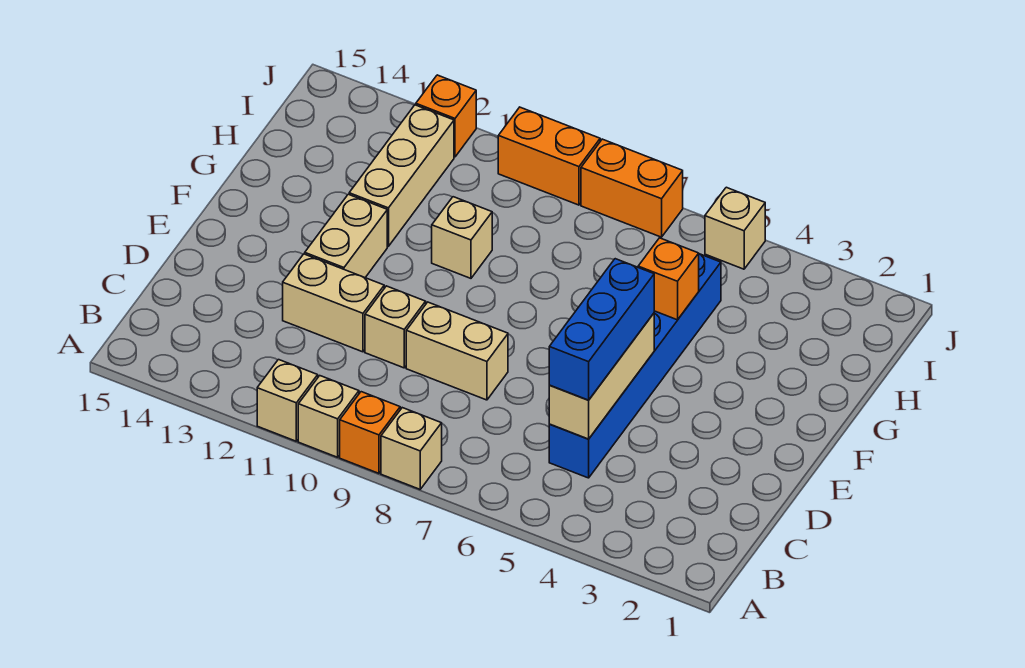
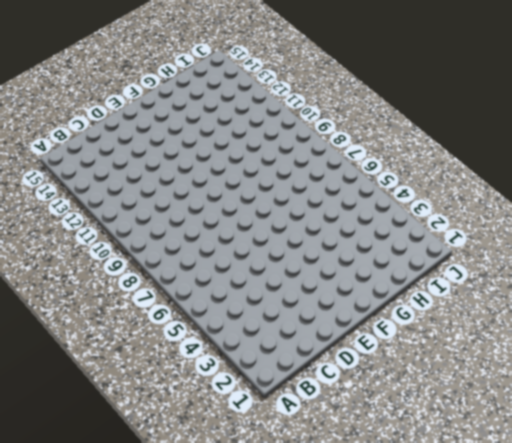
none -> tan 1x1 brick [381,408,442,489]
none -> orange 1x1 brick [340,392,400,473]
none -> tan 1x1 brick [298,376,359,457]

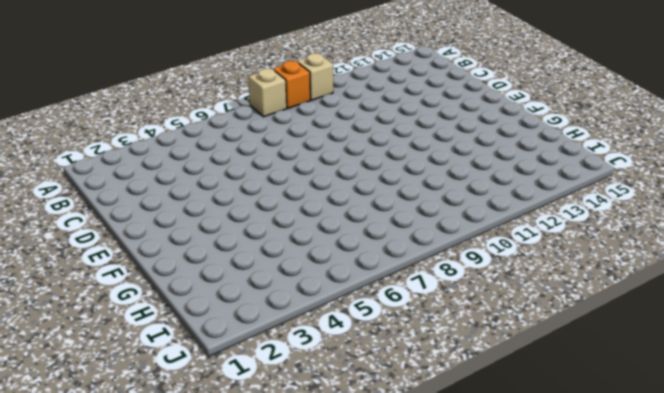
none -> tan 1x1 brick [257,360,318,441]
none -> blue 1x6 brick [549,254,721,478]
none -> tan 1x2 brick [406,302,508,400]

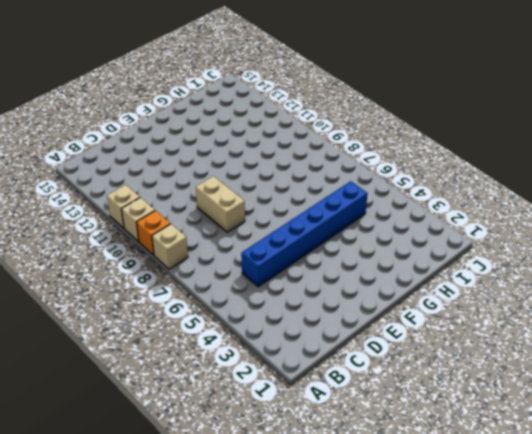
none -> tan 1x1 brick [365,286,426,368]
none -> tan 1x2 brick [283,254,384,352]
none -> tan 1x2 brick [305,194,387,277]

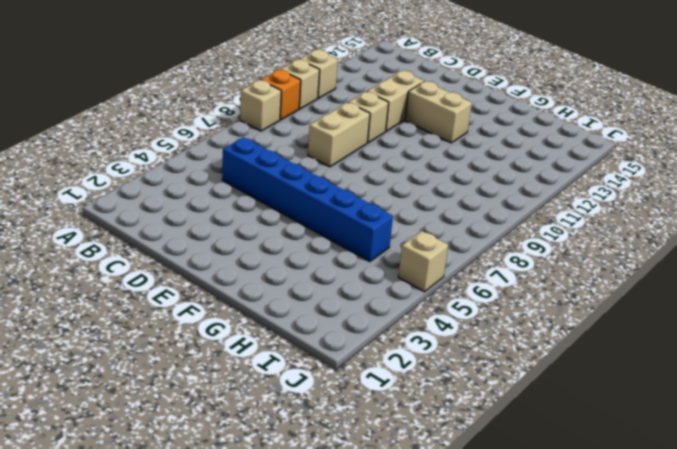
none -> tan 1x1 brick [432,197,492,278]
none -> tan 1x3 brick [349,105,454,246]
none -> orange 1x2 brick [581,139,683,237]

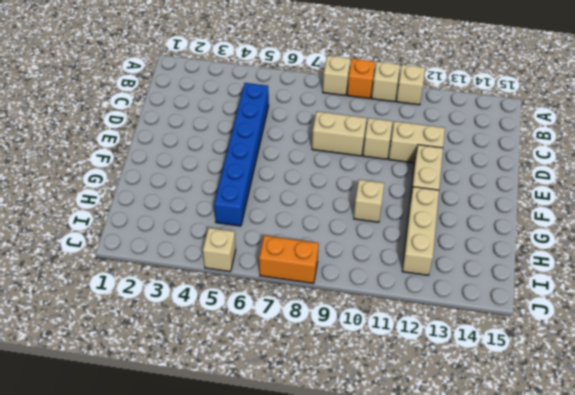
none -> orange 1x2 brick [498,107,600,205]
none -> orange 1x1 brick [416,75,476,157]
none -> tan 1x3 brick [549,313,654,439]

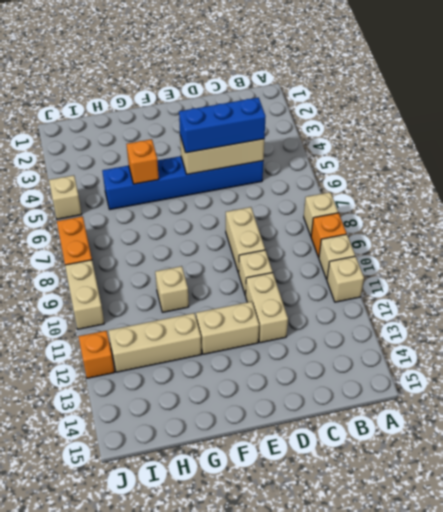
tan 1x2 brick [65,260,104,329] -> orange 1x2 brick [498,107,600,205]

